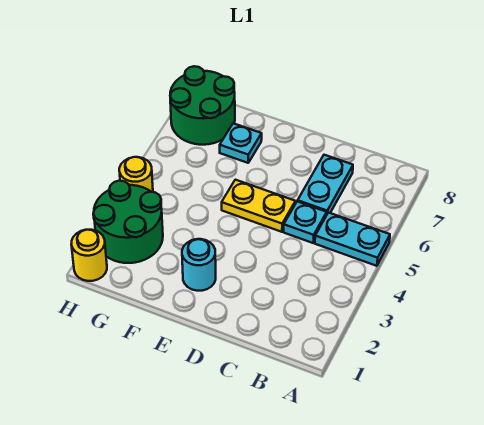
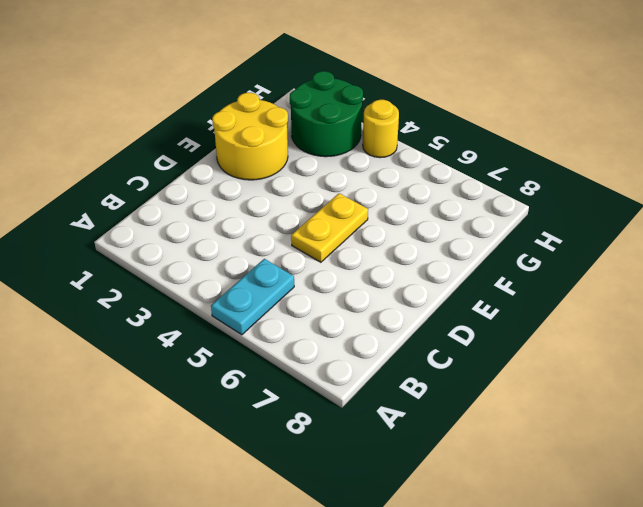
yellow 2x2 round brick [212,93,288,180] -> cyan 1x1 round brick [182,239,216,291]
none -> cyan 1x1 plate [284,201,327,243]
none -> cyan 1x2 plate [298,155,353,213]

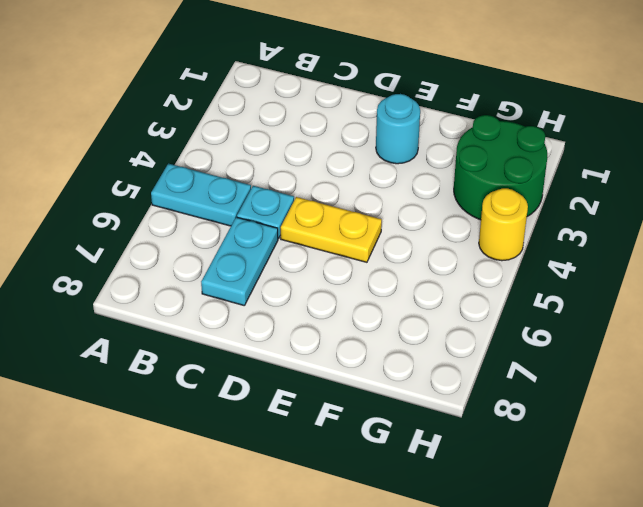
none -> cyan 1x1 plate [220,123,262,163]
none -> green 2x2 round brick [170,66,235,145]

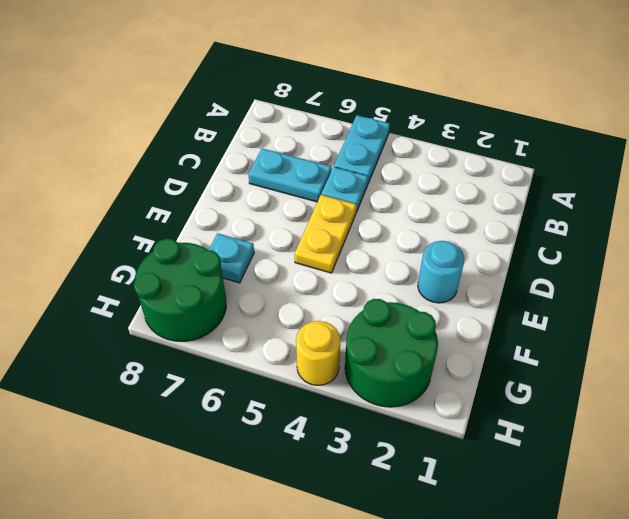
none -> yellow 1x1 round brick [71,230,107,281]

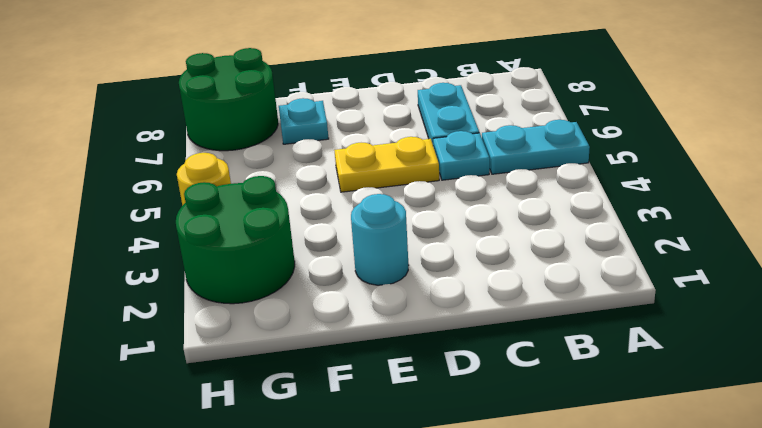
none -> yellow 1x1 round brick [71,230,107,281]

